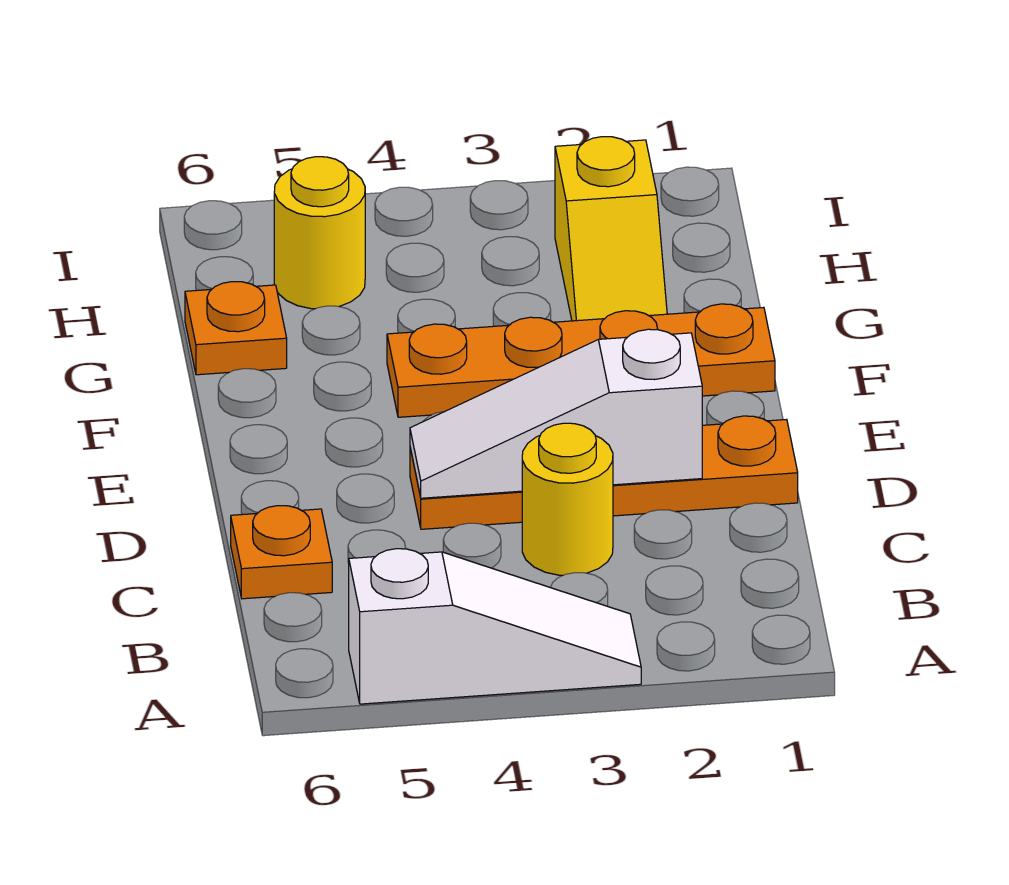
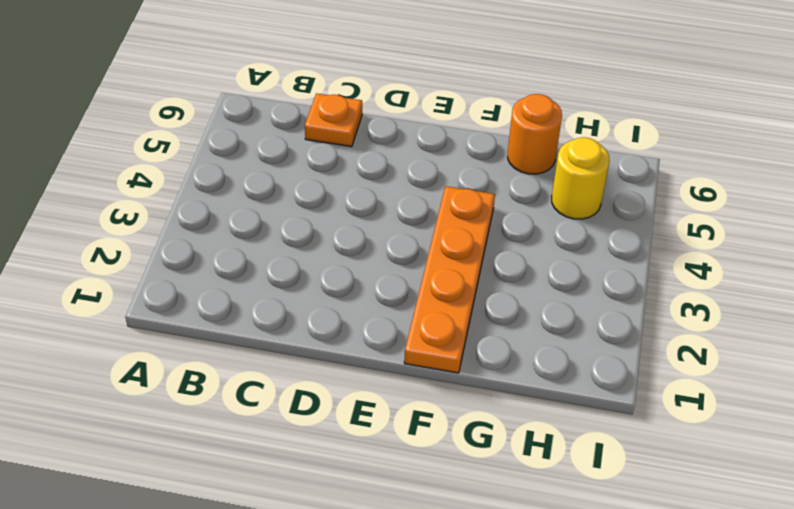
orange 1x1 round brick [508,94,562,174] -> orange 1x1 plate [185,282,287,375]
none -> white 1x3 slope [349,549,641,704]
none -> yellow 1x1 round brick [522,423,613,575]

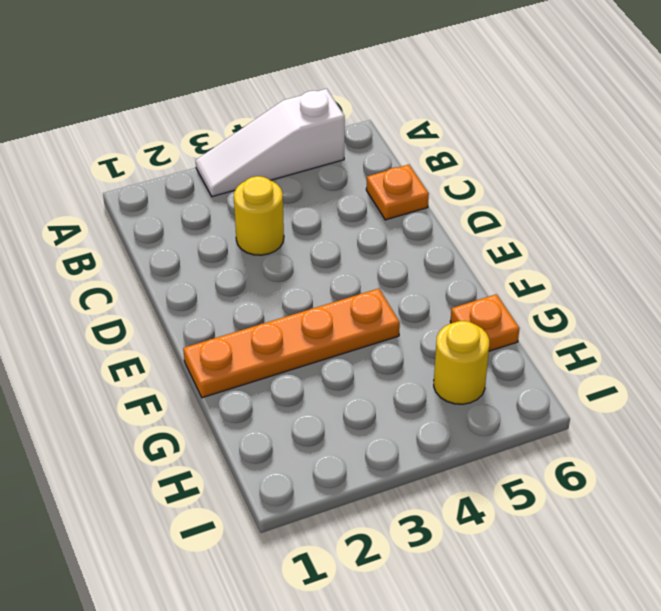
none -> orange 1x4 plate [410,416,798,529]
none -> yellow 1x2 slope [555,137,667,321]

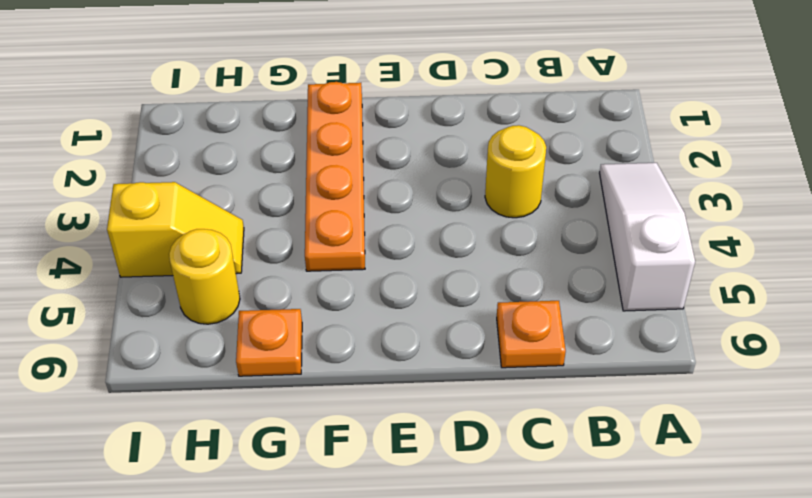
yellow 1x2 slope [107,182,244,277] -> yellow 1x2 slope moved to [555,137,667,321]
none -> orange 1x4 plate [410,416,798,529]
none -> white 1x3 slope [410,329,702,498]

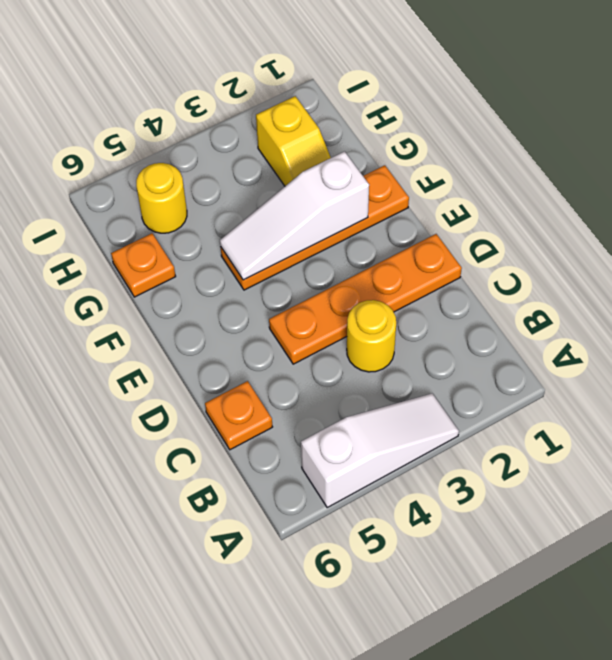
white 1x3 slope [220,152,369,280] -> white 1x3 slope moved to [410,329,702,498]

